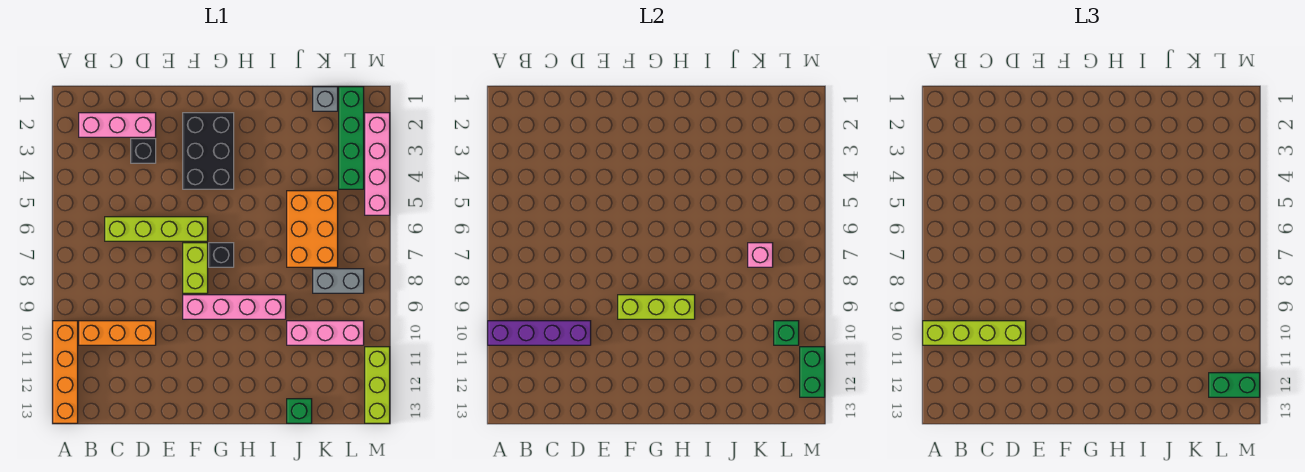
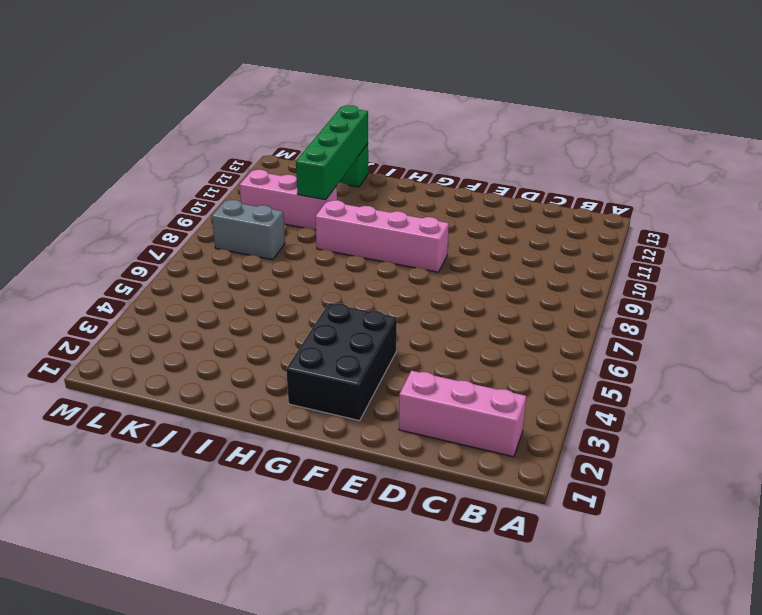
green 1x4 brick [296,105,368,200] -> green 1x4 brick moved to [339,87,364,189]
none -> orange 1x4 brick [53,321,78,423]
none -> orange 1x3 brick [79,321,156,345]
none -> lime 1x4 brick [105,217,208,241]

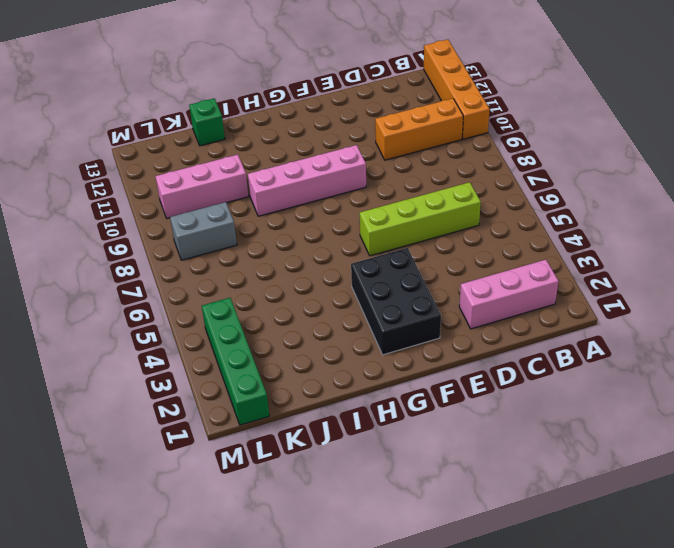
none -> black 1x1 brick [131,139,156,163]
none -> lime 1x2 brick [183,243,208,293]
none -> black 1x1 brick [209,243,234,267]

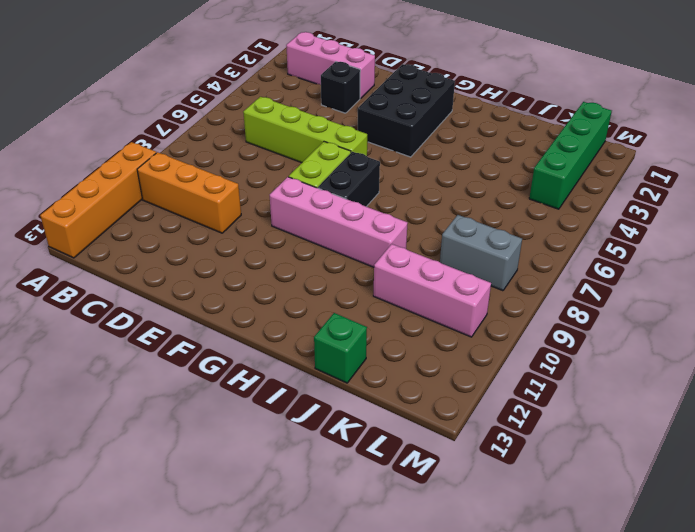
black 1x2 brick [318,152,380,207] -> black 1x1 brick [209,243,234,267]
none -> orange 2x3 brick [287,191,338,267]
none -> grey 1x1 brick [313,87,338,111]
none -> pink 1x4 brick [365,113,390,215]

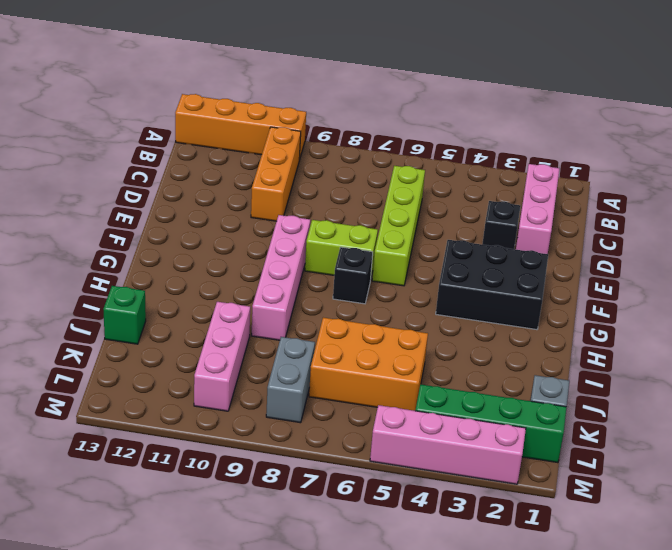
none -> lime 1x3 brick [365,347,390,423]
none -> purple 1x4 brick [488,321,591,345]
none -> lime 1x3 brick [618,295,695,319]

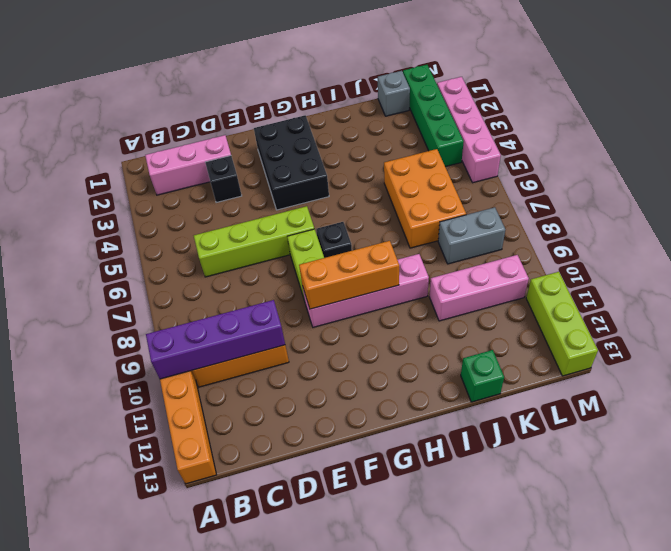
orange 1x3 brick [299,241,399,309] -> lime 1x3 brick [618,295,695,319]
none -> pink 1x1 brick [748,243,773,267]
none -> green 1x1 brick [774,321,799,345]
none -> green 1x2 brick [800,347,825,397]

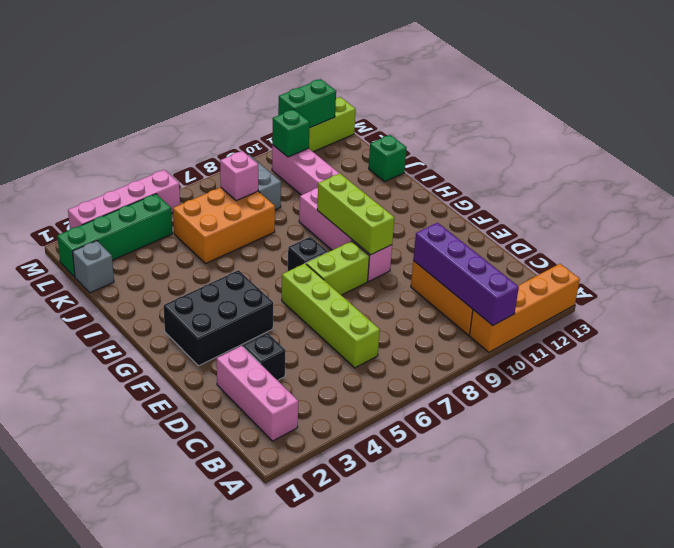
none -> lime 1x4 brick [923,321,1026,345]
none -> green 1x2 brick [1209,373,1260,397]

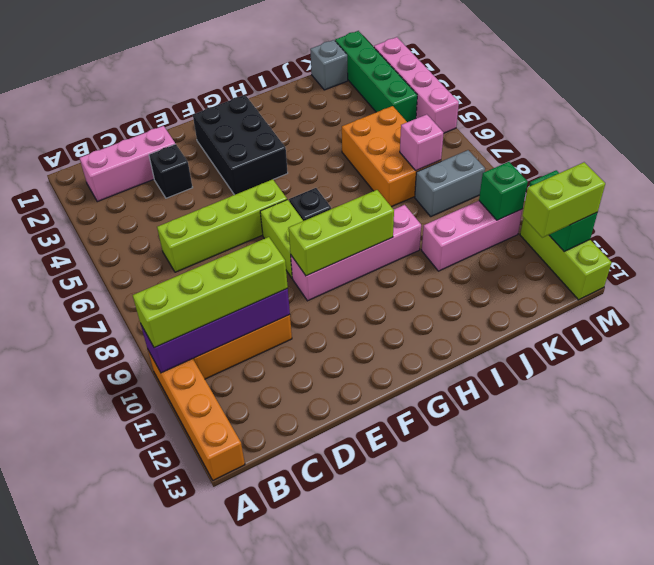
lime 1x2 brick [522,162,605,238] -> green 1x2 brick [1209,373,1260,397]
none -> green 1x1 brick [287,399,312,423]

